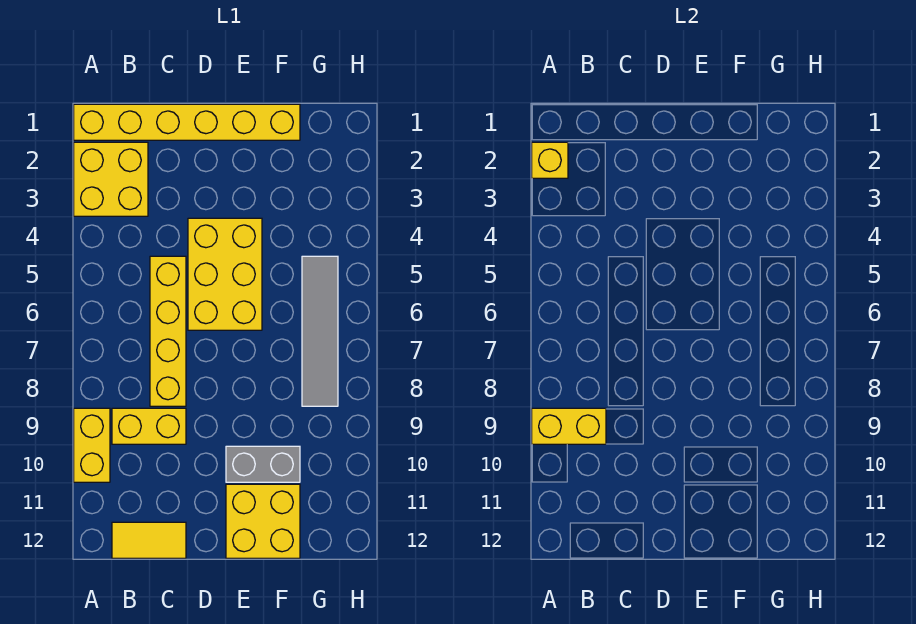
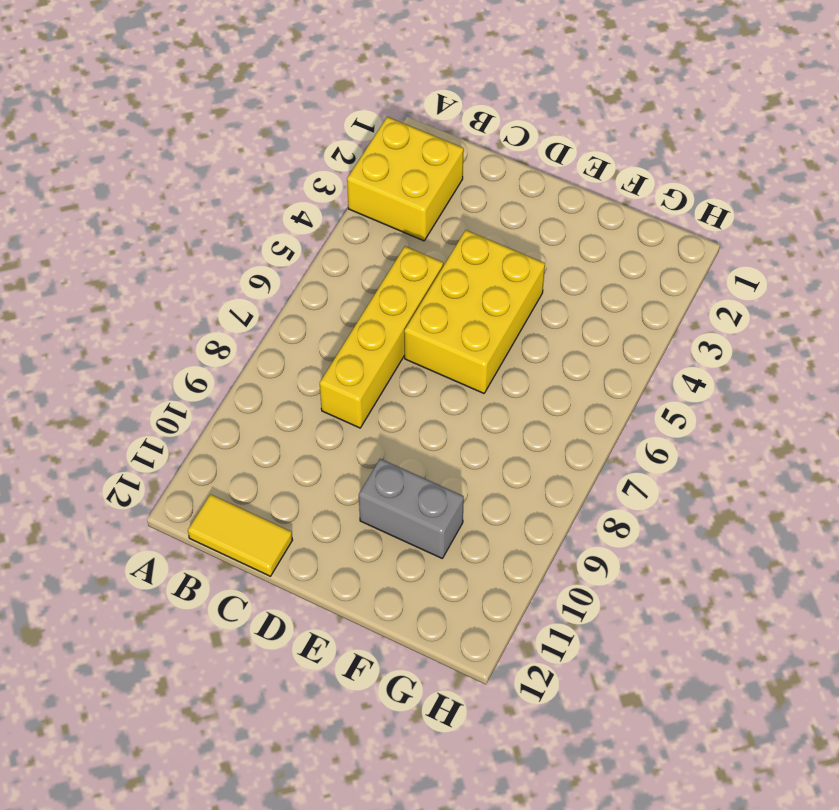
none -> yellow 1x6 brick [74,104,300,140]
none -> yellow 1x2 brick [74,408,110,482]
none -> yellow 1x2 brick [112,408,186,444]

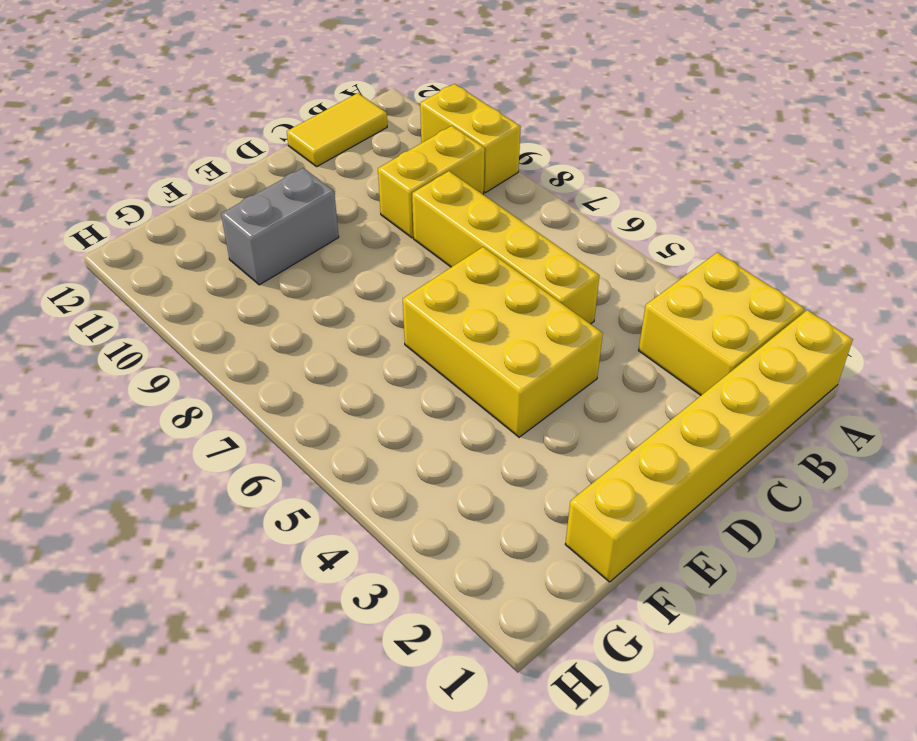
none -> yellow 2x2 brick [226,484,300,558]
none -> grey 1x4 tile [302,256,338,406]
none -> yellow 1x1 brick [532,142,568,178]

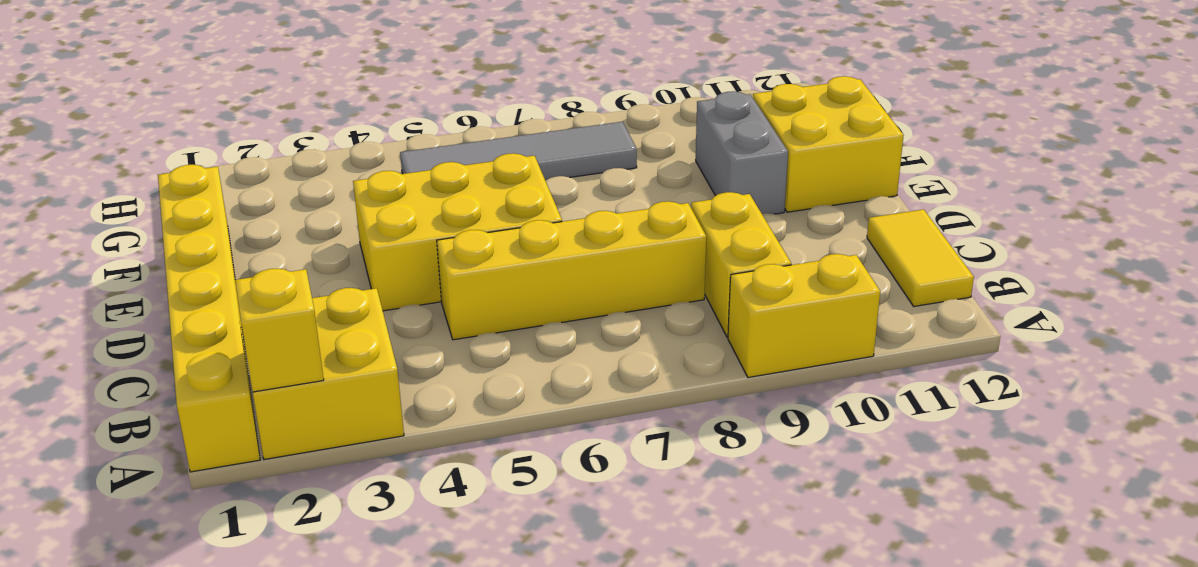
none -> yellow 1x2 brick [532,408,606,444]

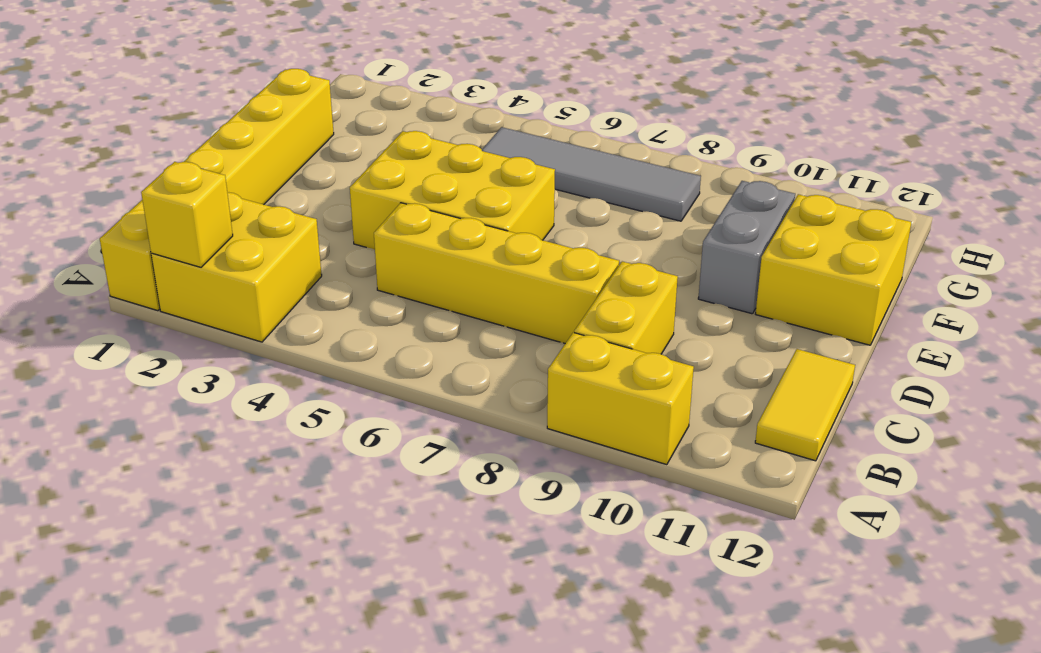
none -> yellow 1x2 brick [532,408,606,444]

